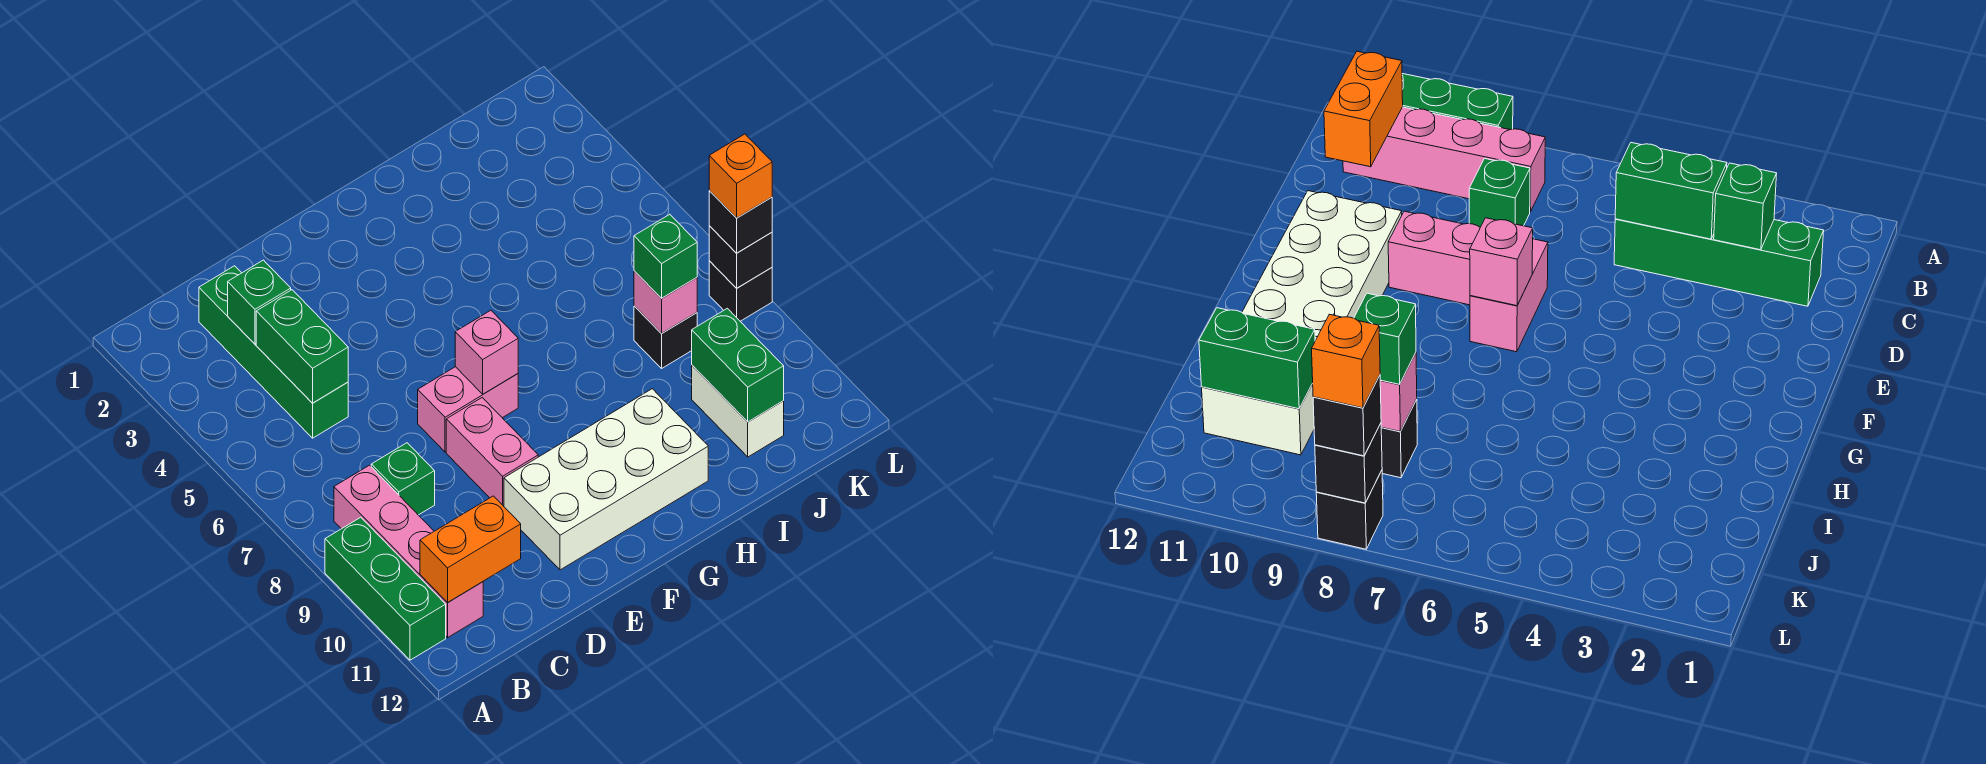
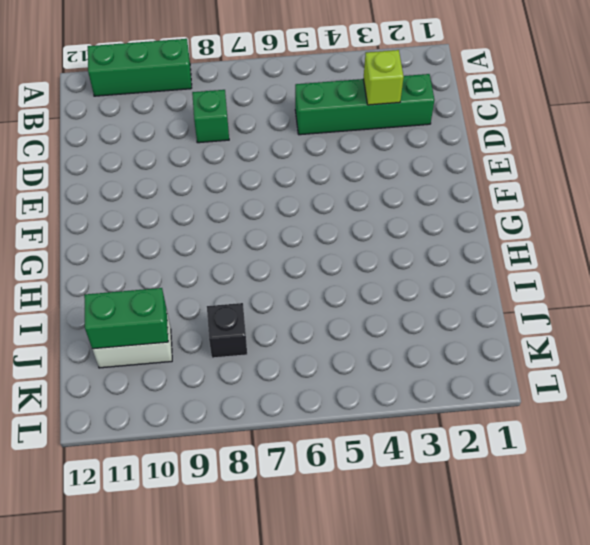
lime 1x1 brick [363,50,404,105] -> green 1x1 brick [228,260,291,344]
none -> pink 1x4 brick [334,465,483,638]
none -> pink 1x2 brick [418,367,518,452]
none -> pink 1x2 brick [446,398,538,506]

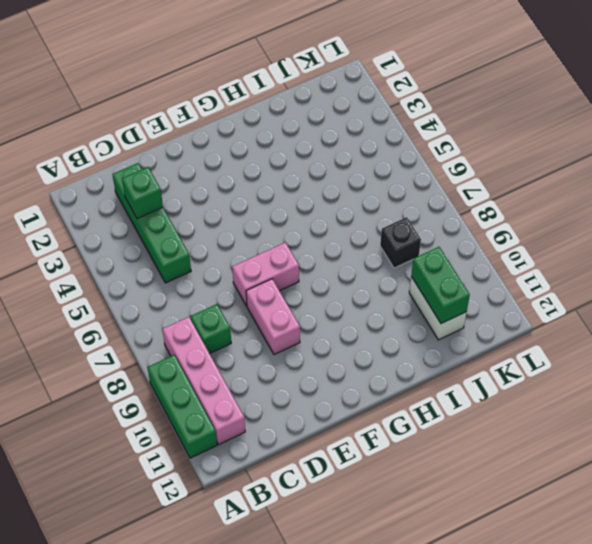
none -> white 2x4 brick [504,389,708,570]
none -> black 1x1 brick [709,261,772,321]
none -> orange 1x2 brick [420,496,521,603]

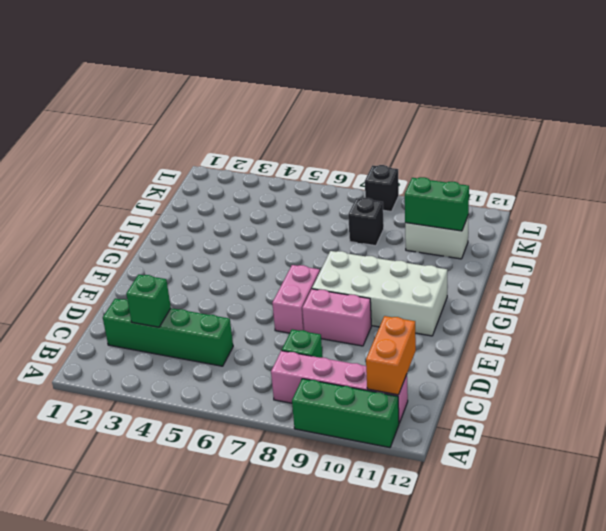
white 2x4 brick [312,251,447,336] -> white 2x4 brick turned to [504,389,708,570]
none -> green 1x2 brick [256,290,348,403]
none -> pink 1x1 brick [455,310,518,394]
none -> pink 1x1 brick [634,271,697,333]

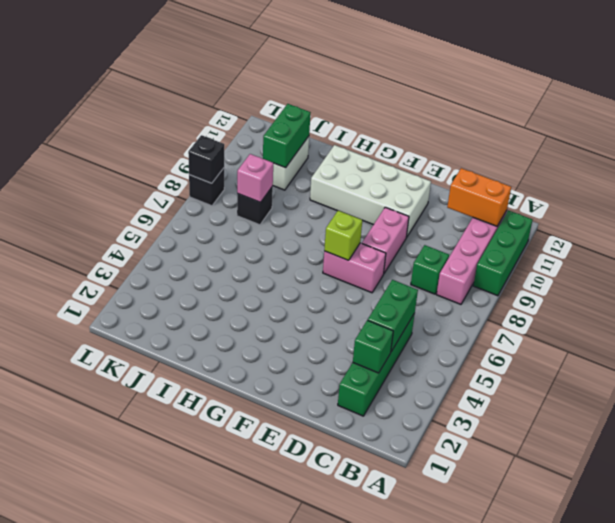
lime 1x1 brick [324,211,362,260] -> pink 1x1 brick [455,310,518,394]
none -> green 1x1 brick [634,214,697,299]
none -> black 1x1 brick [709,191,772,253]
none -> orange 1x1 brick [709,134,772,218]

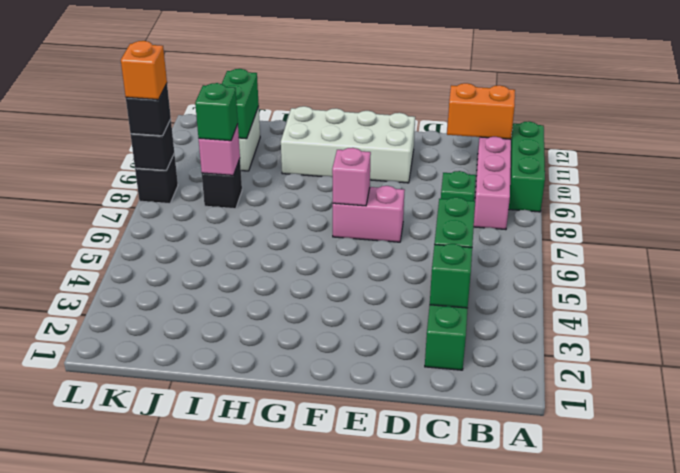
none -> pink 1x2 brick [446,398,538,506]

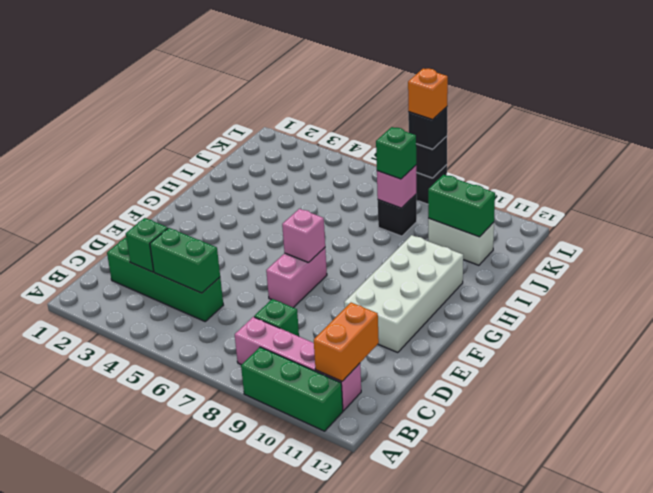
none -> pink 1x2 brick [446,398,538,506]

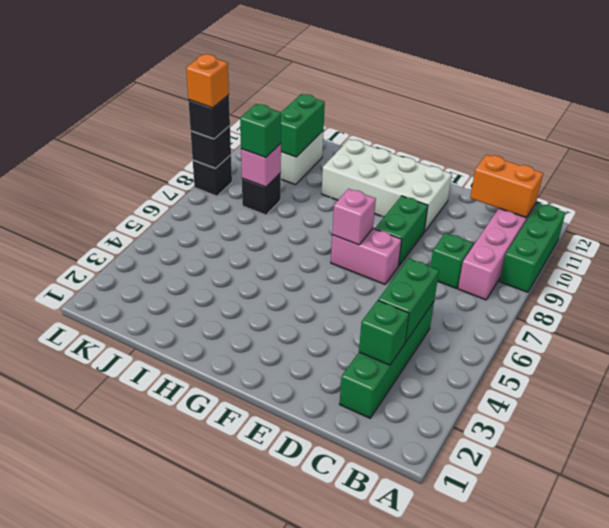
green 1x2 brick [375,196,428,266] -> pink 1x2 brick [446,398,538,506]

